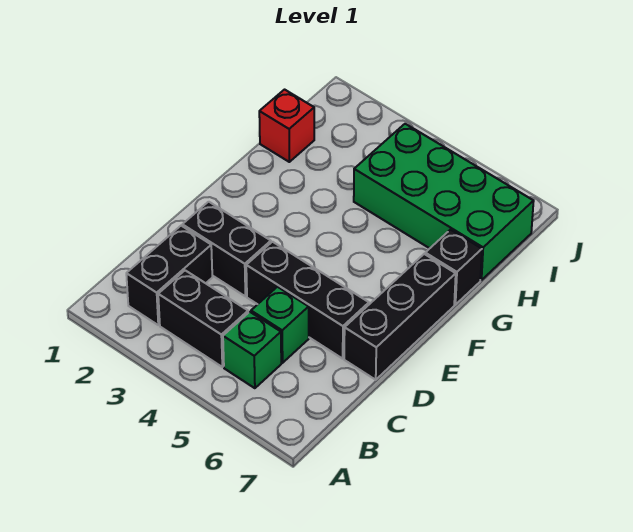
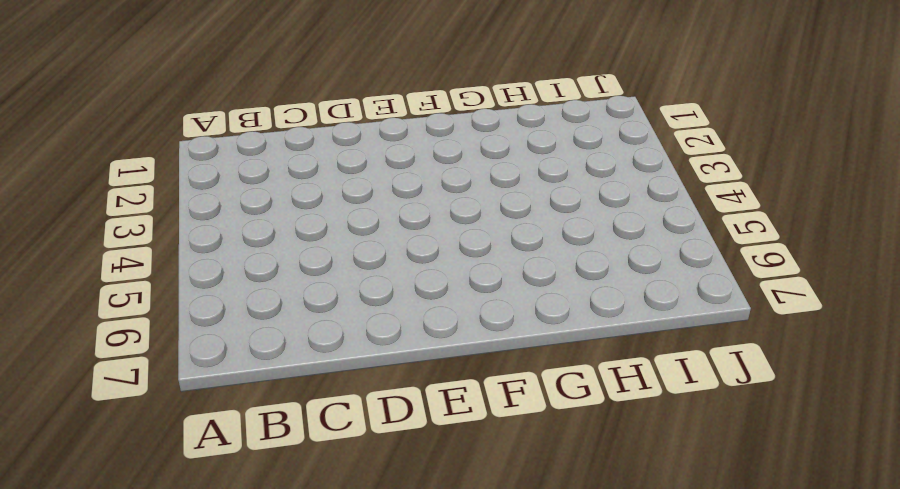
none -> black 1x2 brick [126,226,212,325]
none -> black 1x2 brick [158,270,248,367]

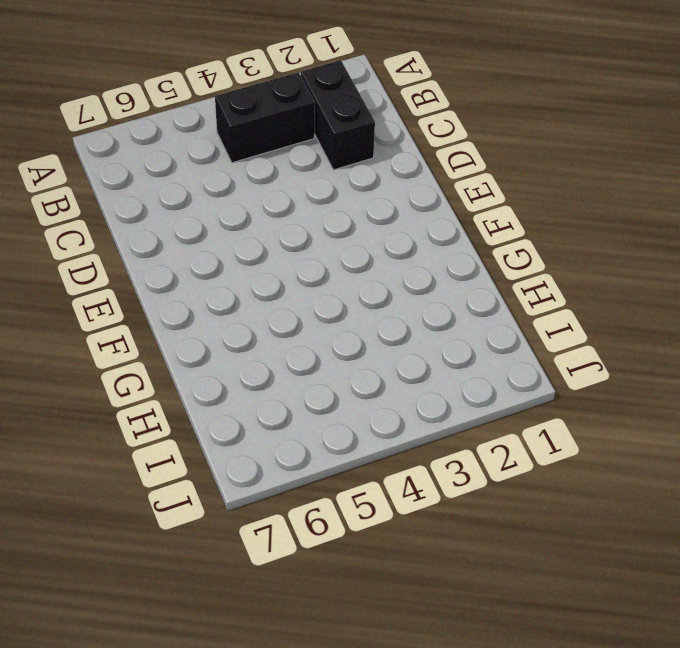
none -> green 1x1 brick [223,312,281,388]
none -> green 1x1 brick [251,287,309,363]

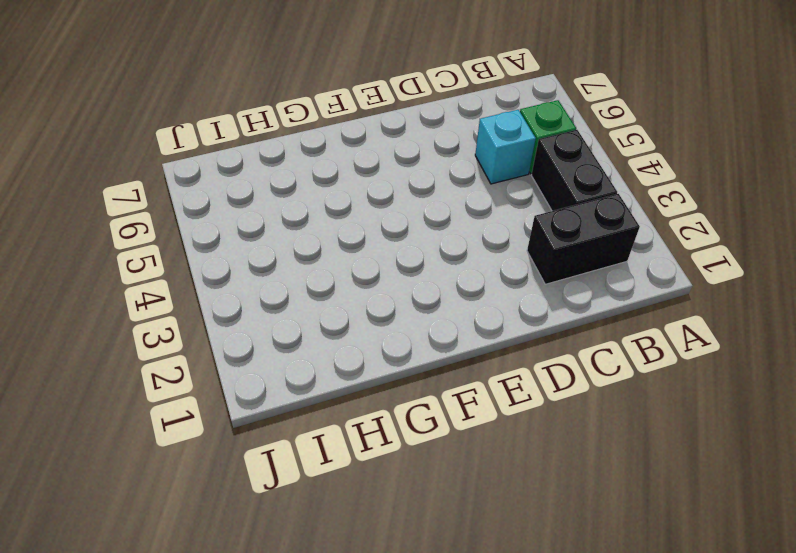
cyan 1x1 brick [475,110,536,184] -> green 1x1 brick [251,287,309,363]
none -> black 1x2 brick [182,202,271,296]
none -> black 1x3 brick [246,242,369,359]

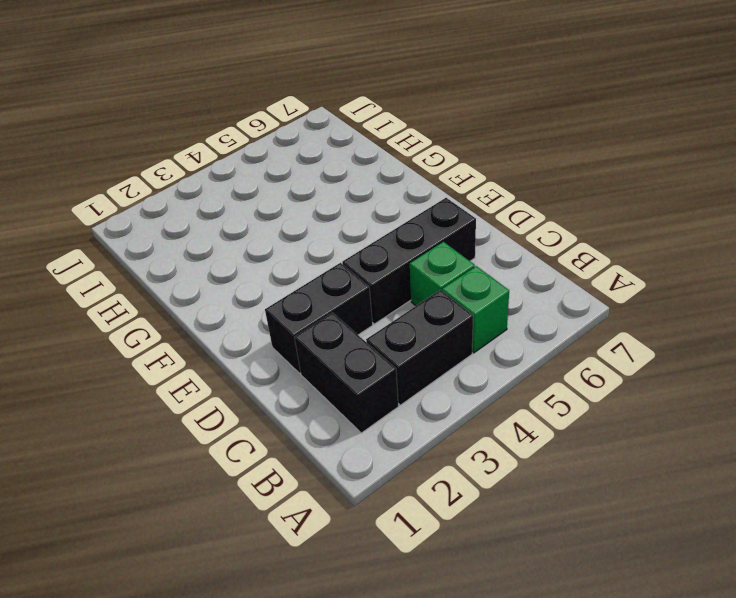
none -> black 1x3 brick [344,254,456,380]
none -> black 1x1 brick [425,230,482,305]

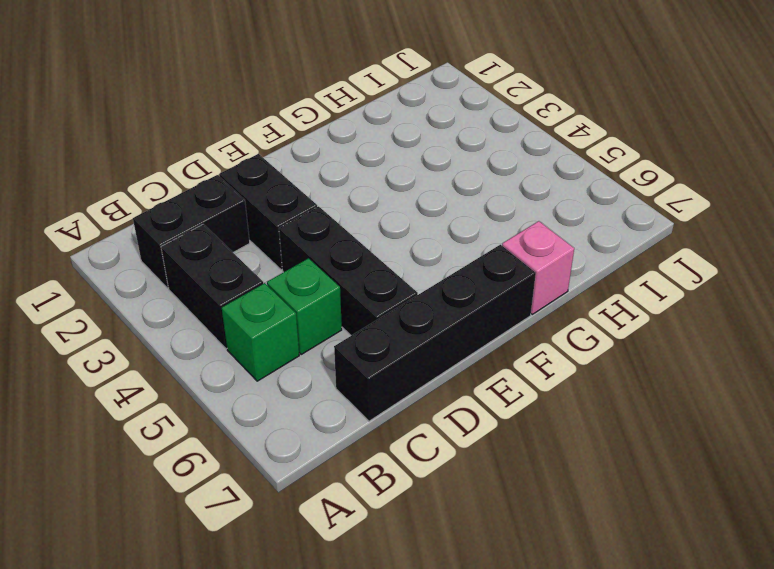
black 1x4 brick [334,245,536,421] -> black 1x3 brick [344,254,456,380]
pink 1x1 brick [502,221,574,314] -> black 1x1 brick [425,230,482,305]
none -> red 1x1 brick [259,90,314,162]
none -> green 2x4 brick [354,124,534,280]

